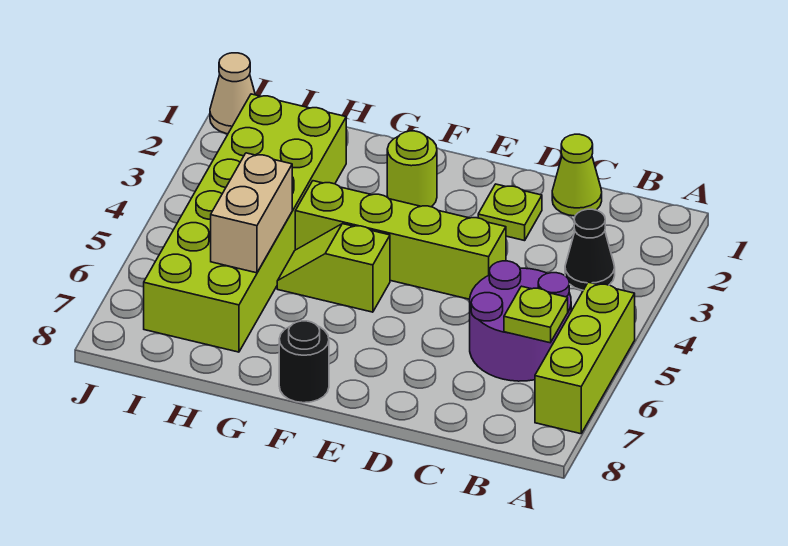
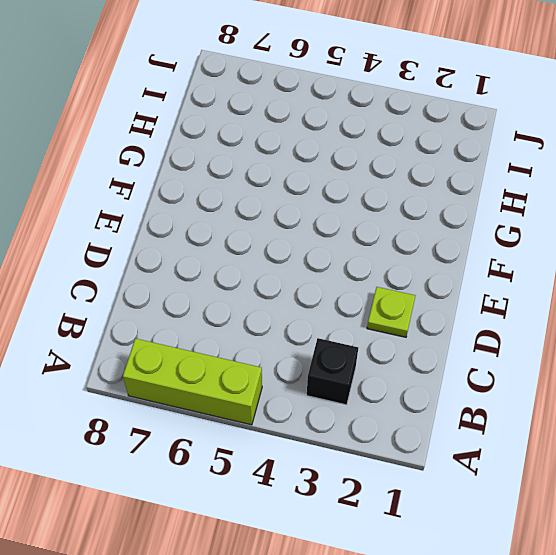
black 1x1 brick [307,338,358,405] -> black 1x1 cone [565,209,615,290]
none -> purple 2x2 round brick [470,261,571,381]
none -> lime 1x1 cone [552,134,602,216]
none -> lime 1x4 brick [295,181,506,299]

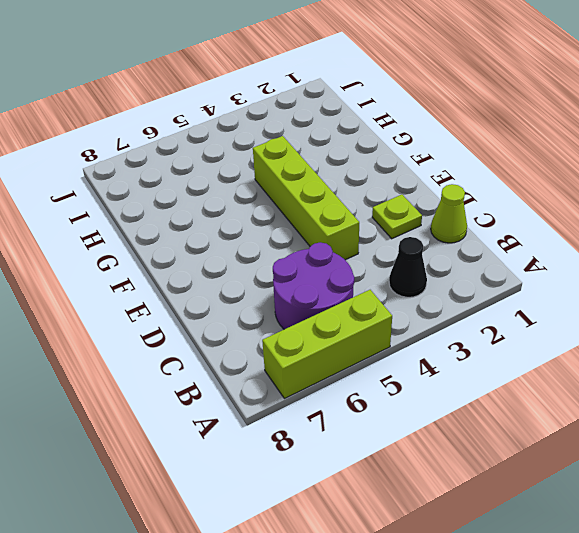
none -> lime 1x1 round brick [387,131,437,207]
none -> lime 1x2 slope [277,224,390,312]
none -> black 1x1 round brick [279,321,329,403]

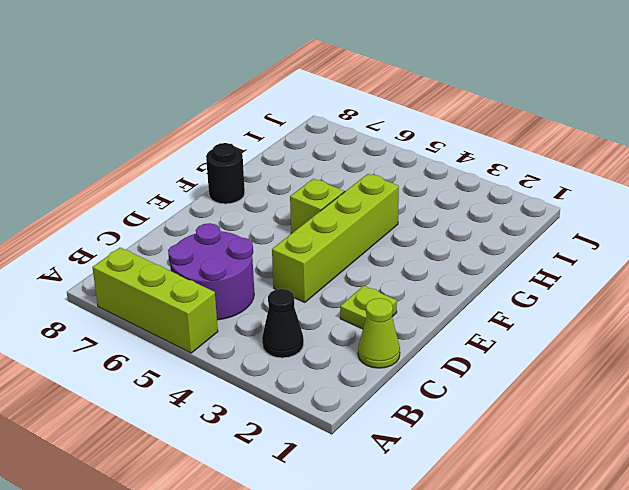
none -> lime 1x1 round brick [387,131,437,207]
none -> lime 2x6 brick [144,94,346,352]
none -> tan 1x1 cone [210,53,255,134]

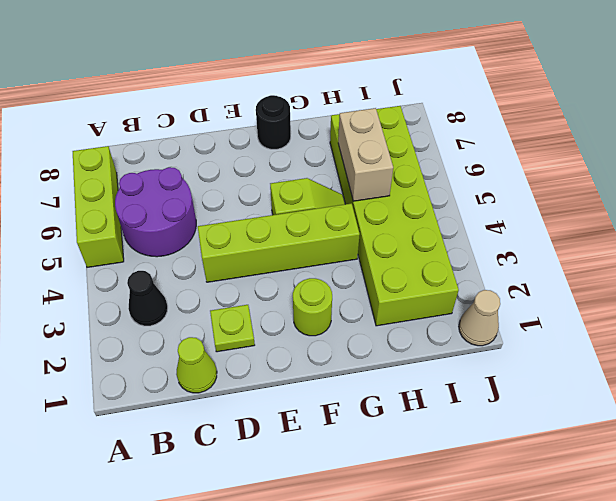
none -> lime 1x1 plate [504,286,568,343]

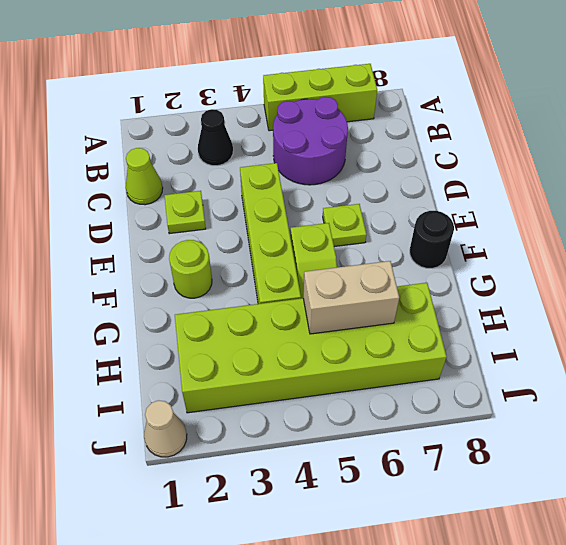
lime 1x1 plate [323,204,367,247] -> lime 1x1 plate moved to [504,286,568,343]

